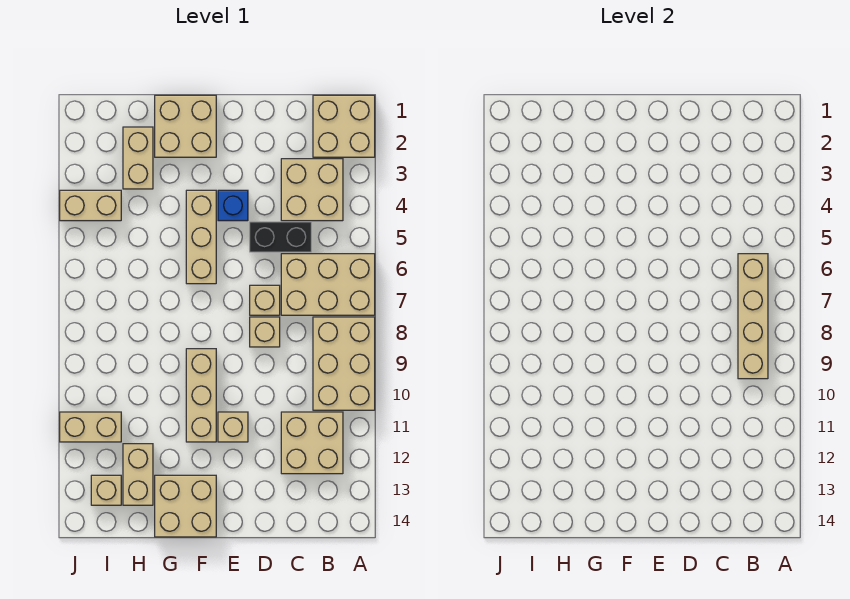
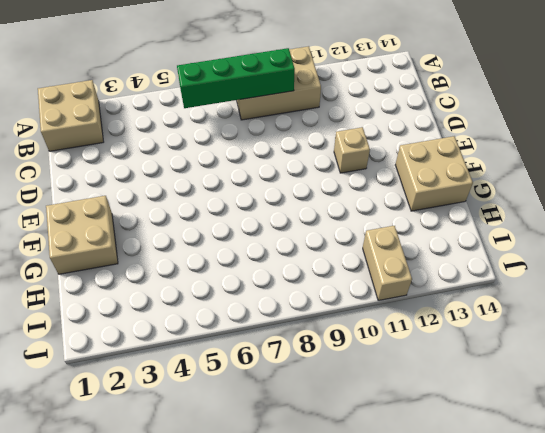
green 1x4 brick [177,48,295,108] -> tan 1x4 brick [738,254,768,379]
none -> tan 2x3 brick [281,254,375,315]
none -> tan 2x2 brick [281,159,343,221]
none -> tan 2x2 brick [281,412,343,474]

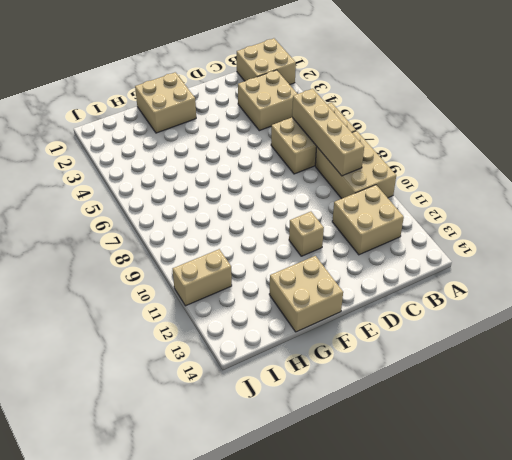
none -> black 1x2 brick [250,222,311,252]
none -> tan 1x1 brick [250,285,280,315]
none -> tan 1x1 brick [250,317,280,347]

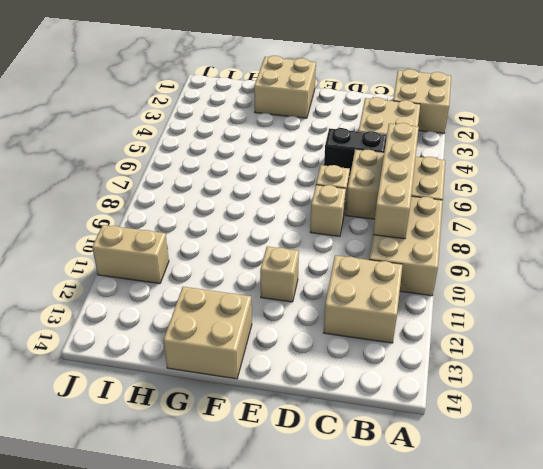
none -> blue 1x1 brick [218,190,248,221]
none -> tan 1x3 brick [186,190,216,284]
none -> tan 1x3 brick [186,349,216,442]

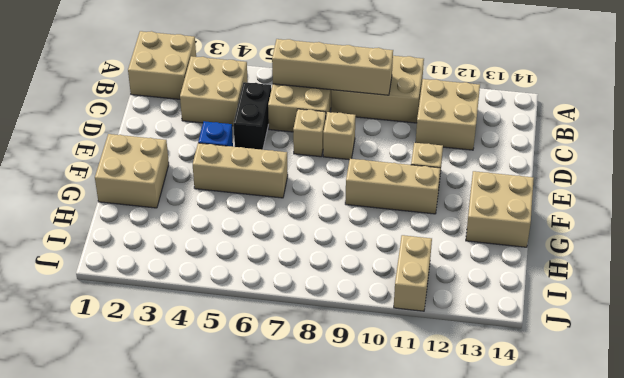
none -> tan 1x2 brick [123,127,153,189]
none -> tan 1x2 brick [123,444,153,505]
none -> tan 1x2 brick [60,190,121,221]

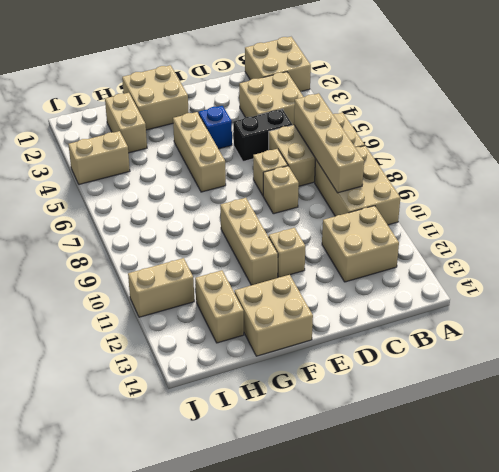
none -> tan 1x1 brick [91,475,121,505]

